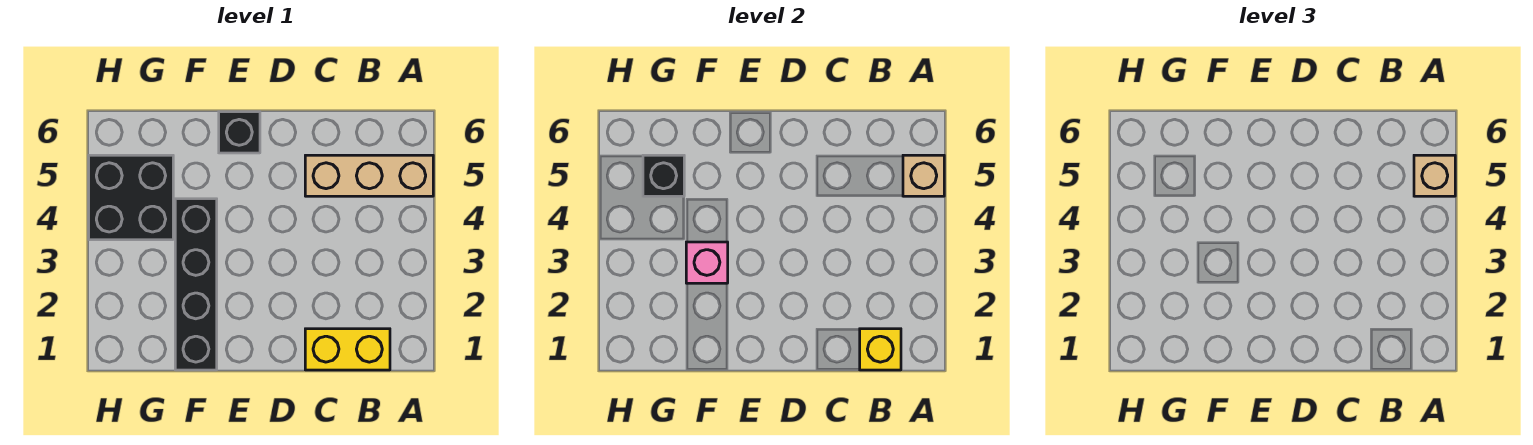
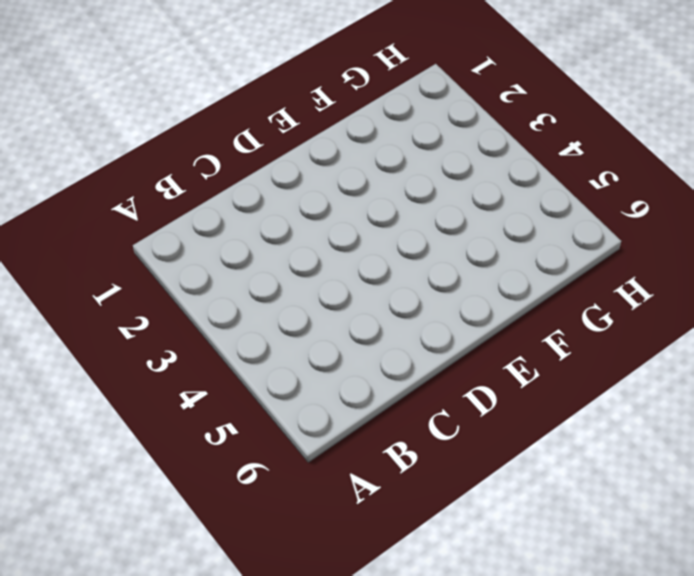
none -> tan 1x3 brick [305,155,433,196]
none -> yellow 1x2 brick [305,329,390,370]

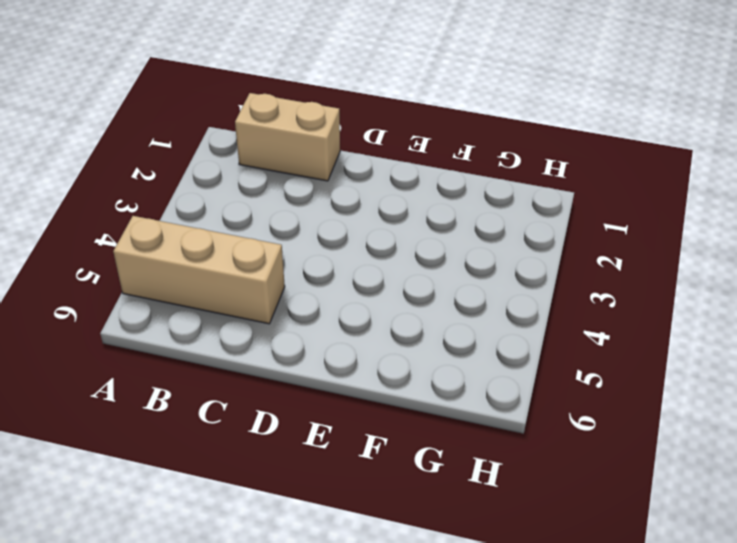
tan 1x2 brick [235,93,340,181] -> yellow 1x2 brick [305,329,390,370]
none -> black 1x1 brick [219,112,260,153]
none -> black 1x4 brick [175,199,217,370]

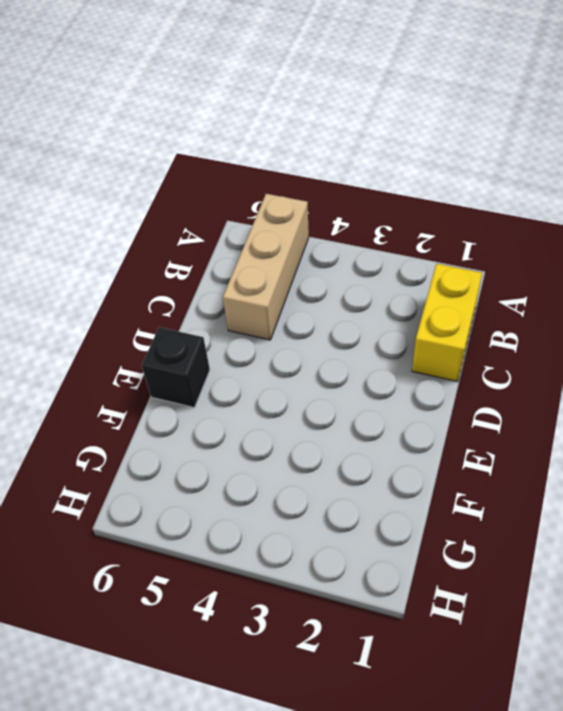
none -> black 1x4 brick [175,199,217,370]
none -> black 2x2 brick [89,155,173,240]

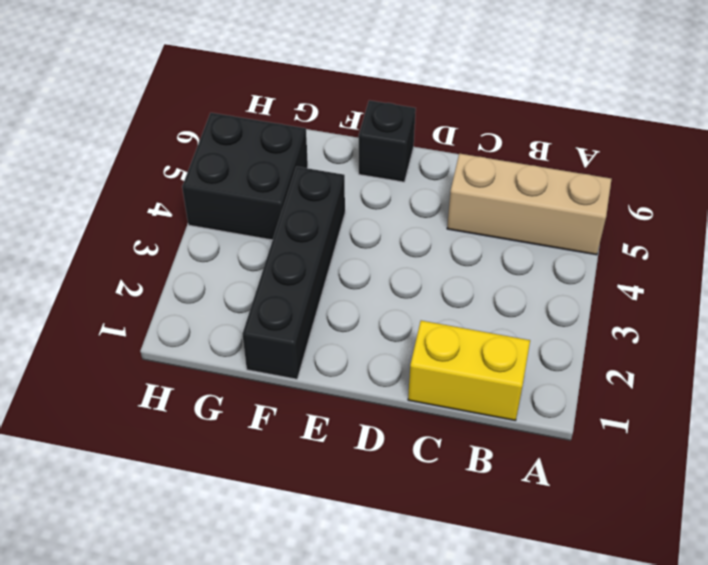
none -> tan 1x1 brick [903,155,944,196]
none -> yellow 1x1 brick [860,329,901,370]

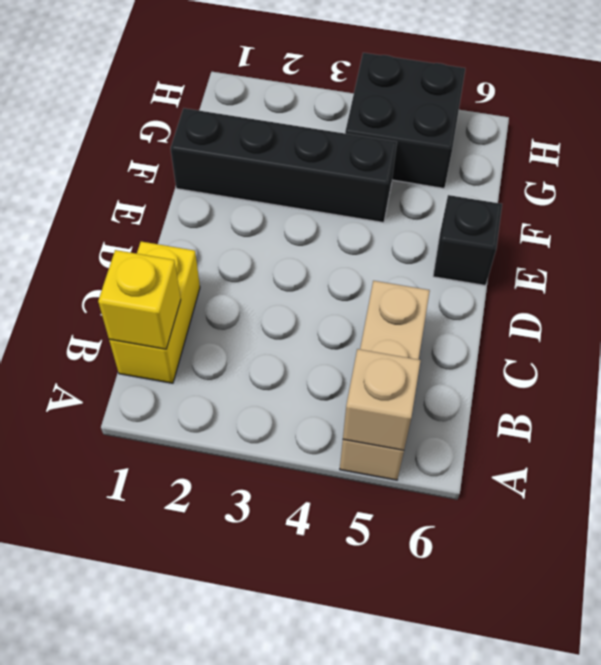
none -> pink 1x1 brick [686,242,728,283]
none -> black 1x1 brick [643,155,684,196]

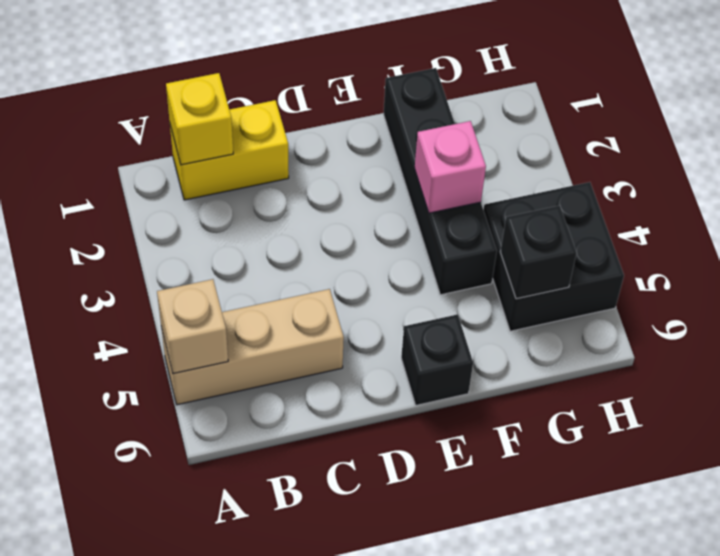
none -> tan 1x1 brick [1414,155,1455,196]

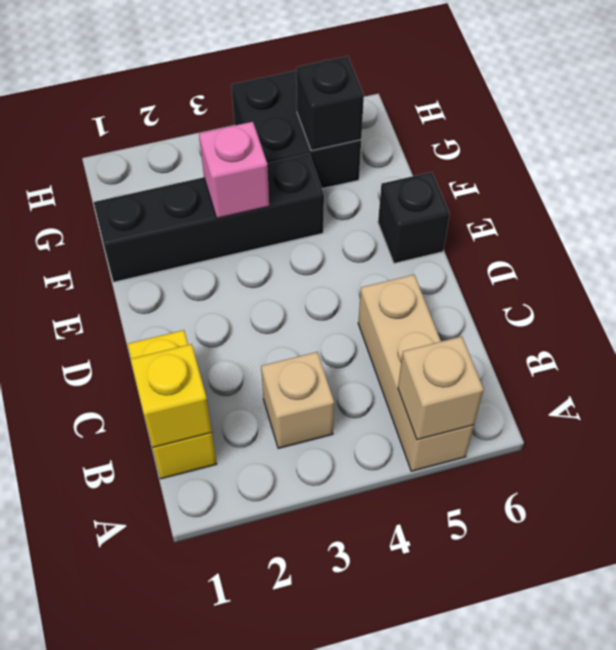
tan 1x1 brick [261,352,334,448] -> tan 1x1 brick moved to [1414,155,1455,196]

